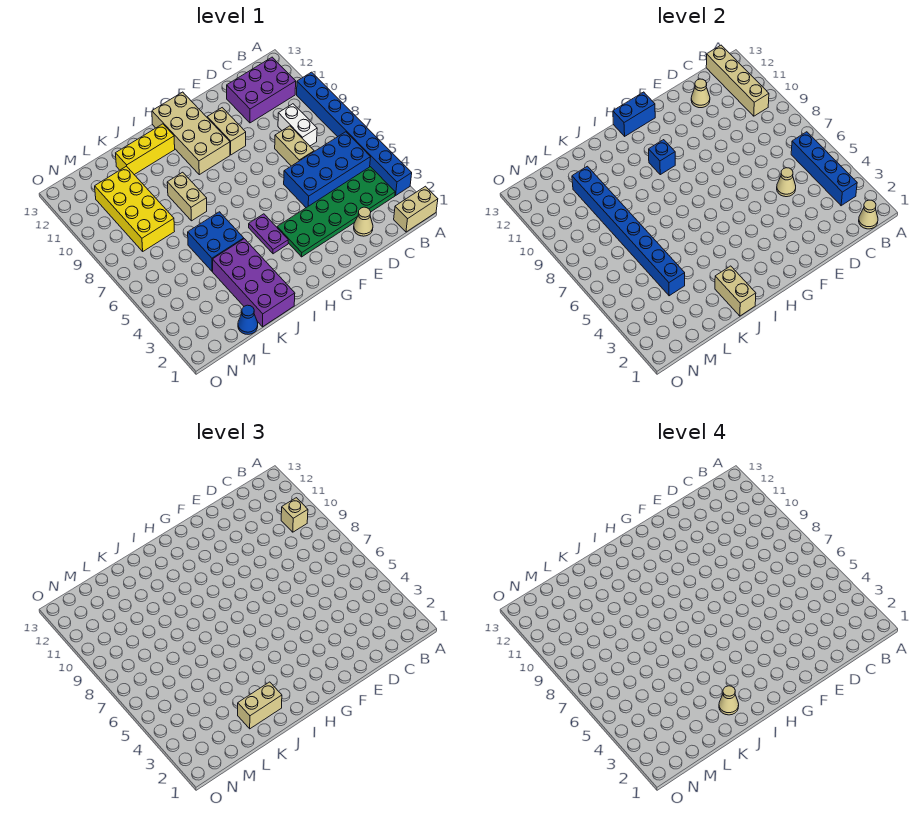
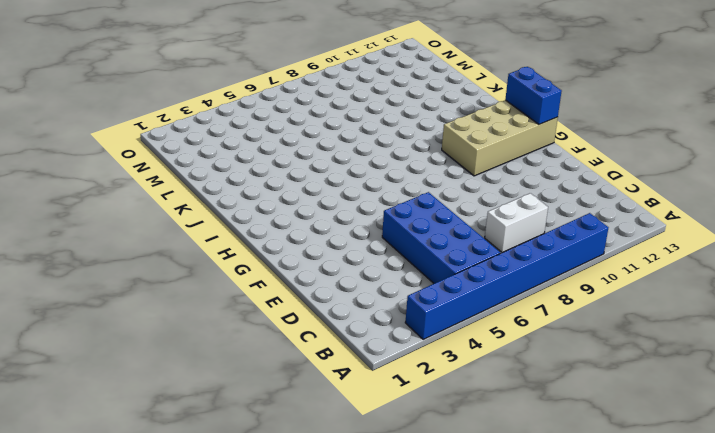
none -> tan 1x2 brick [394,186,438,232]
none -> green 2x6 plate [277,167,395,257]
none -> purple 2x3 brick [227,57,296,123]

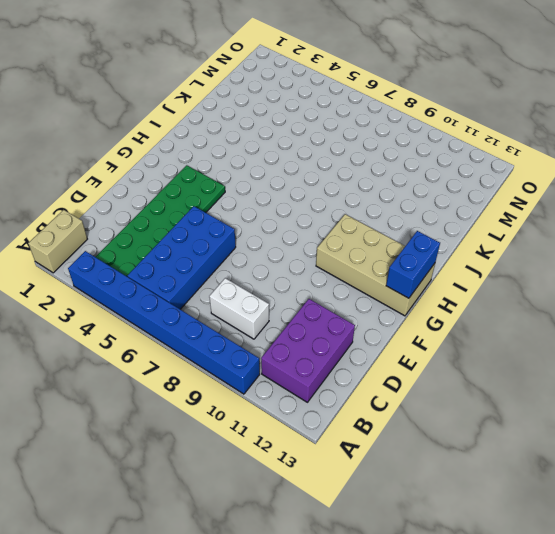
none -> tan 1x1 cone [354,207,373,236]
none -> tan 1x2 brick [275,126,314,166]
none -> tan 1x2 brick [207,108,246,155]

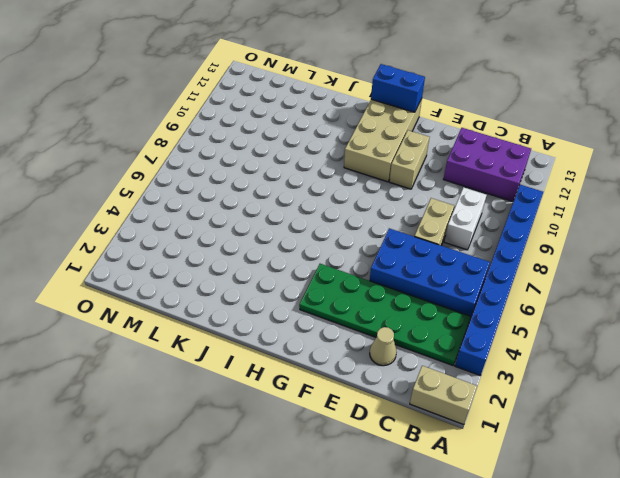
none -> purple 1x2 plate [249,214,288,254]
none -> yellow 1x3 brick [116,124,175,175]
none -> purple 2x4 brick [213,239,295,327]

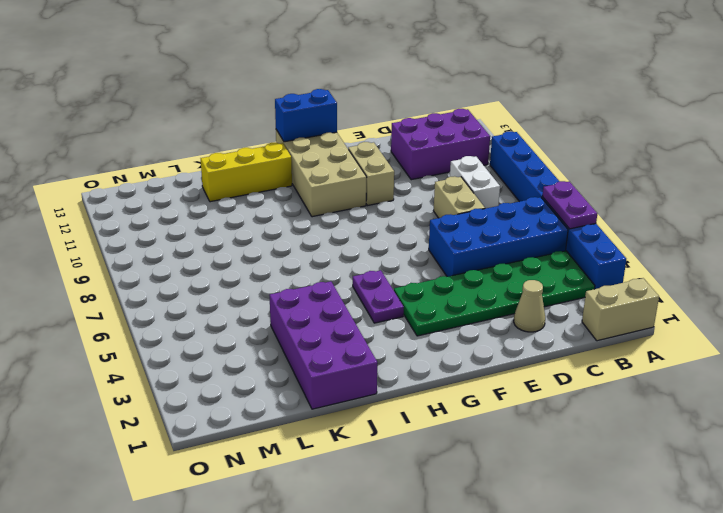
purple 1x2 plate [542,181,597,229] -> none
none -> blue 2x2 brick [188,212,244,271]
none -> tan 1x2 brick [167,172,207,221]
none -> blue 1x1 cone [238,305,258,334]

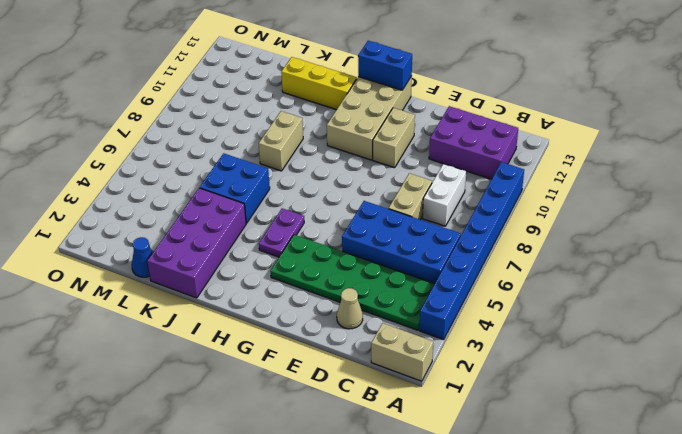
none -> yellow 2x4 brick [95,166,175,251]
none -> tan 1x1 cone [859,200,878,229]
none -> blue 1x4 brick [791,132,857,206]

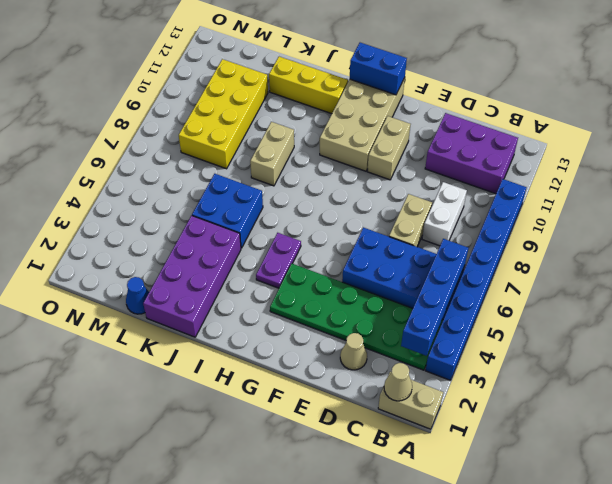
none -> tan 1x4 brick [706,45,769,116]
none -> tan 1x1 cone [777,168,796,197]
none -> tan 1x1 cone [691,79,710,108]

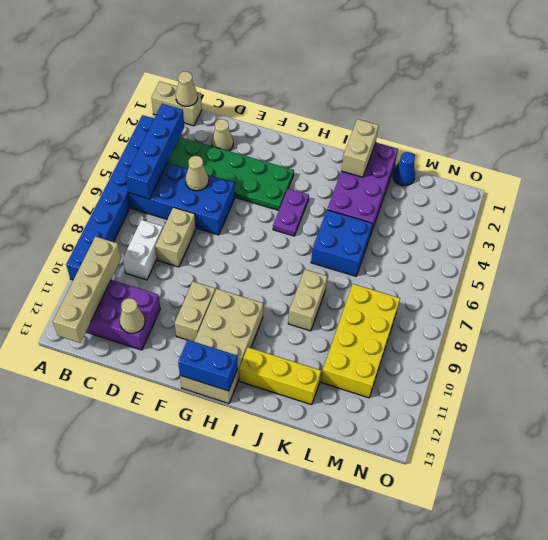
none -> blue 1x1 brick [649,140,675,175]
none -> blue 1x8 brick [572,166,685,296]
none -> tan 1x1 brick [281,498,308,532]

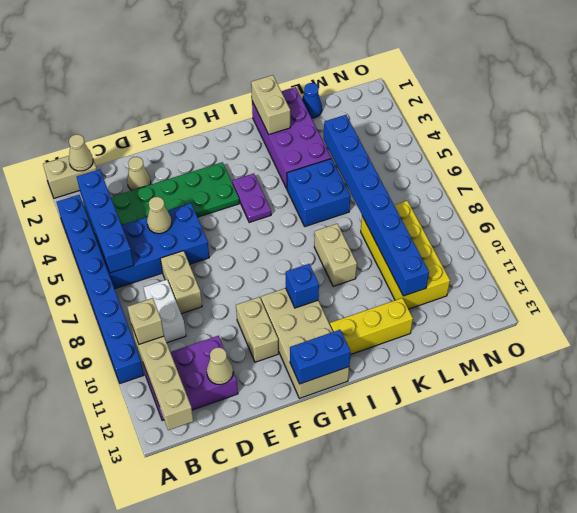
none -> tan 1x2 brick [238,682,282,729]
none -> tan 1x1 cone [719,686,739,715]

